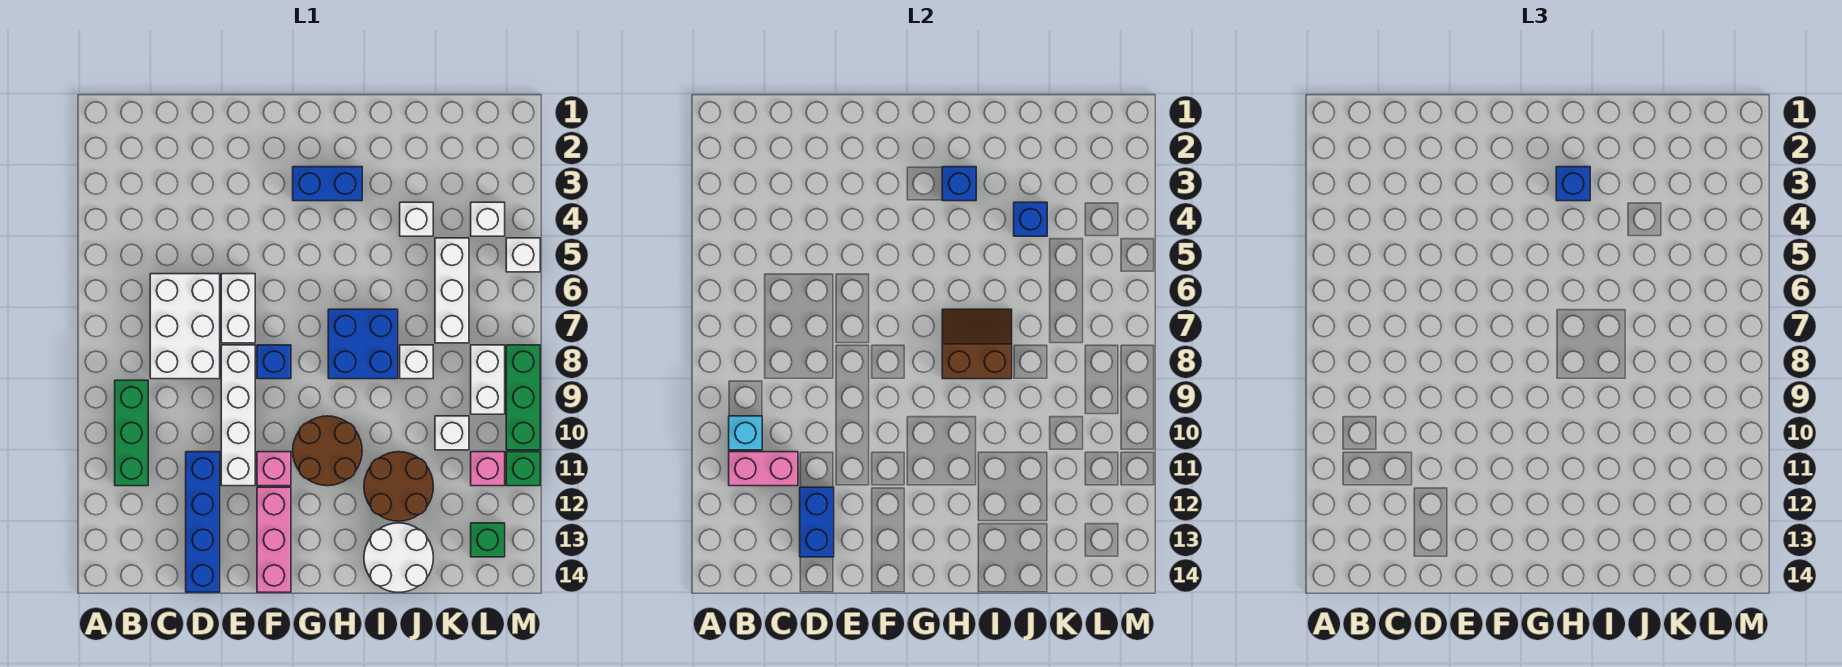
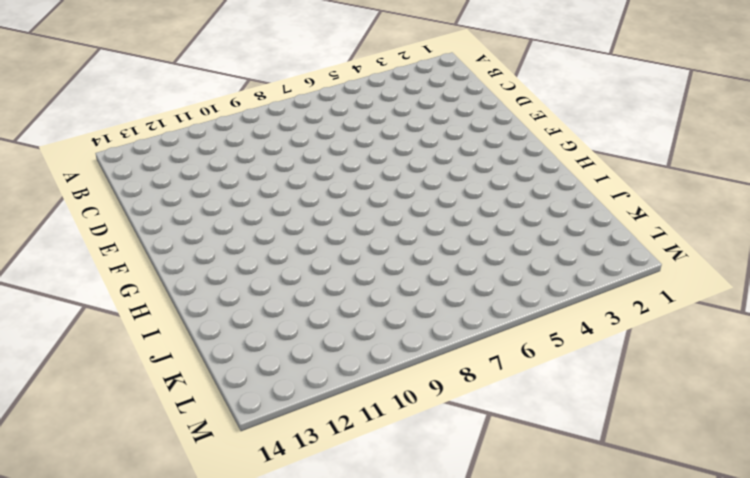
none -> green 1x3 brick [115,380,148,486]
none -> white 2x3 brick [150,274,220,379]
none -> blue 1x4 brick [186,452,220,592]
none -> white 1x2 brick [221,274,255,343]

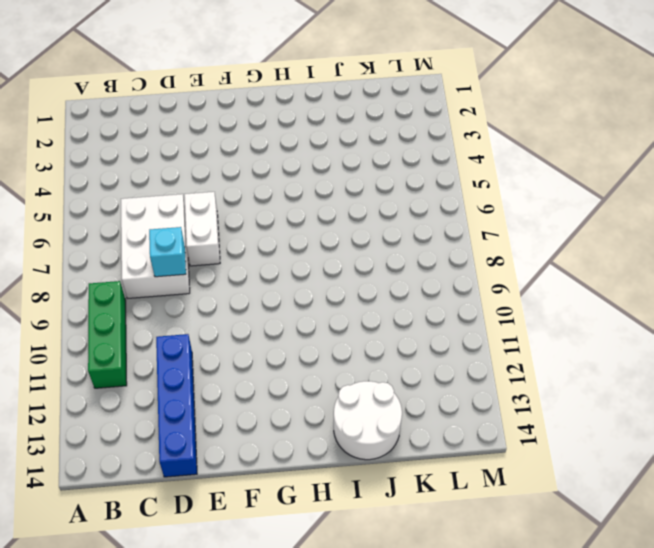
cyan 1x1 brick [149,227,186,277] -> cyan 1x1 brick moved to [729,416,762,450]
none -> white 1x4 brick [221,345,255,486]
none -> blue 1x1 brick [257,345,291,379]
none -> pink 1x1 brick [257,452,291,486]
none -> pink 1x3 brick [257,487,291,592]

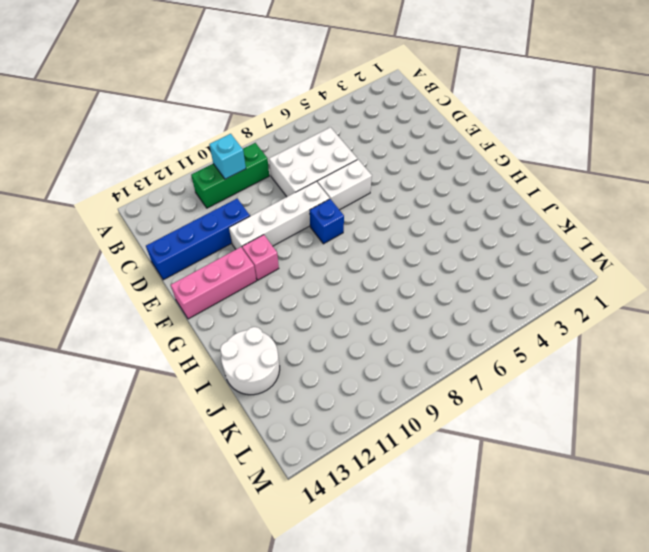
none -> blue 1x2 brick [293,167,362,201]
none -> brown 2x2 round brick [293,416,362,486]
none -> blue 2x2 brick [328,309,398,379]
none -> brown 2x2 round brick [364,452,433,521]

